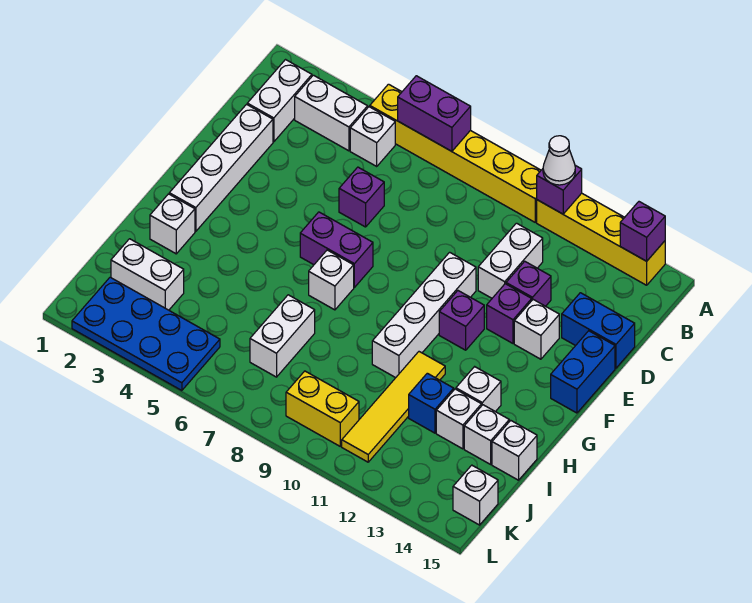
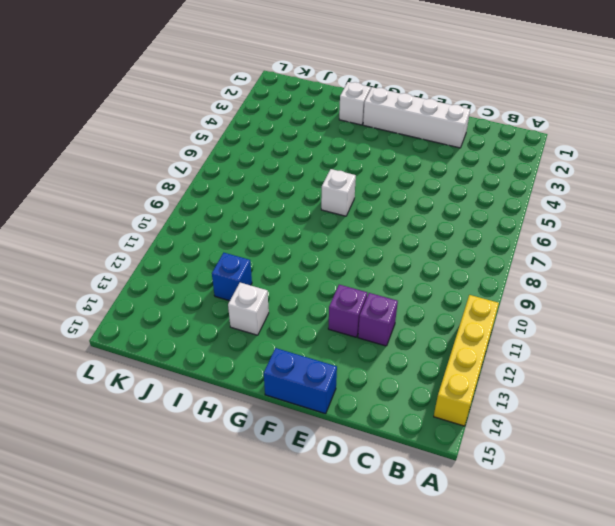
none -> yellow 1x6 brick [370,84,541,222]
none -> white 1x2 brick [247,60,312,142]
none -> white 1x2 brick [295,75,368,151]
none -> white 1x1 brick [350,107,395,166]

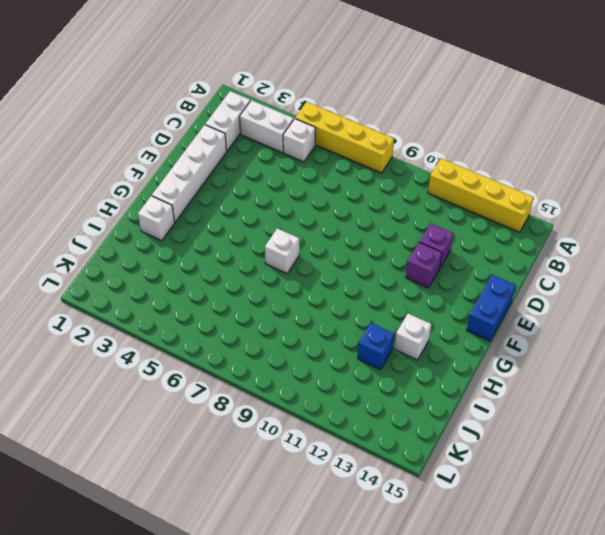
yellow 1x4 brick [295,102,394,173] -> yellow 1x6 brick [370,84,541,222]
none -> white 1x2 brick [478,223,543,298]
none -> purple 1x1 brick [339,167,384,227]
none -> blue 1x2 brick [562,293,635,368]
none -> white 1x4 brick [372,252,476,378]

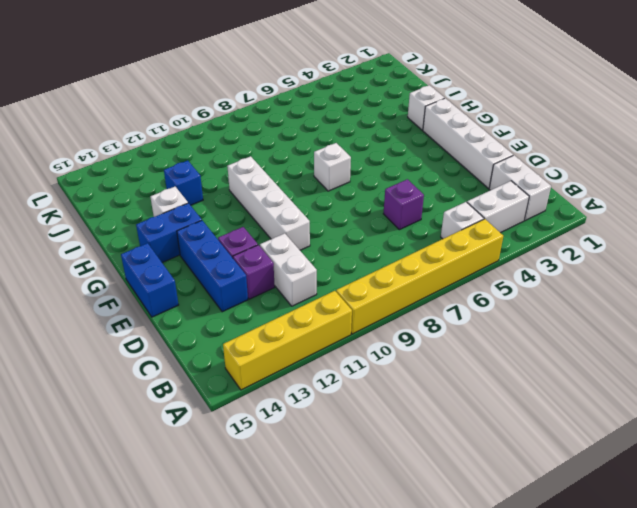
blue 1x3 brick [177,220,248,312] -> white 1x1 brick [514,300,559,359]
blue 1x2 brick [136,203,202,262] -> blue 1x2 brick moved to [562,293,635,368]
none -> purple 1x2 brick [300,212,373,287]
none -> purple 1x1 brick [439,291,484,350]
none -> yellow 1x4 tile [342,352,445,462]
none -> white 1x2 brick [250,295,315,377]

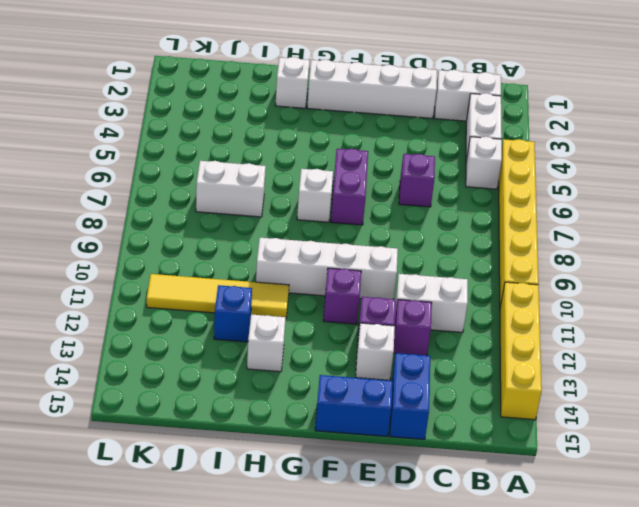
none -> white 1x1 brick [436,389,481,449]
none -> white 1x1 brick [464,405,509,464]
none -> white 1x1 brick [492,420,537,480]
none -> white 1x2 brick [111,239,184,310]

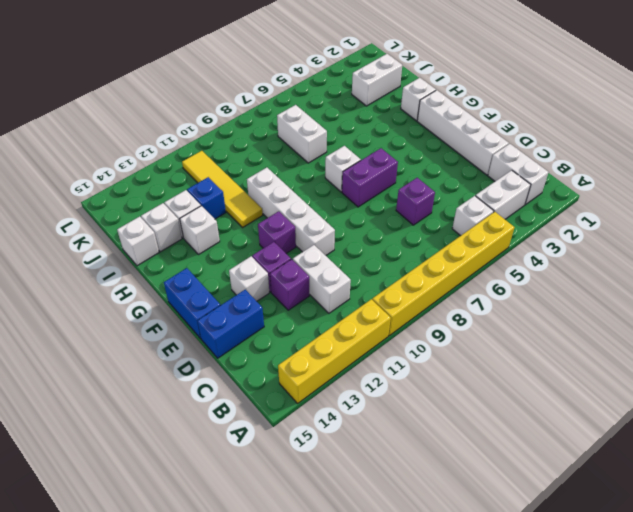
none -> blue 2x4 plate [72,277,220,391]
none -> yellow 1x2 brick [286,371,359,446]
none -> white 1x1 brick [453,465,498,525]
none -> purple 1x2 brick [398,76,471,151]

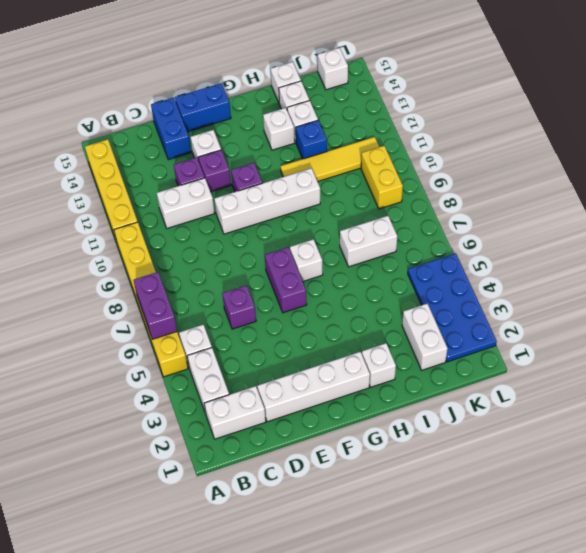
none -> purple 1x1 brick [537,165,582,214]
none -> purple 1x1 brick [620,202,665,261]
none -> white 1x1 cone [543,136,575,185]

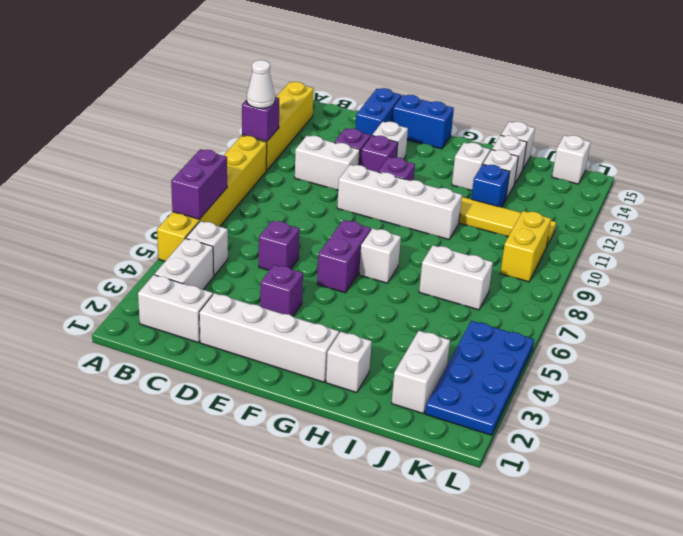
purple 1x1 brick [260,264,303,316] -> purple 1x1 brick moved to [620,202,665,261]

